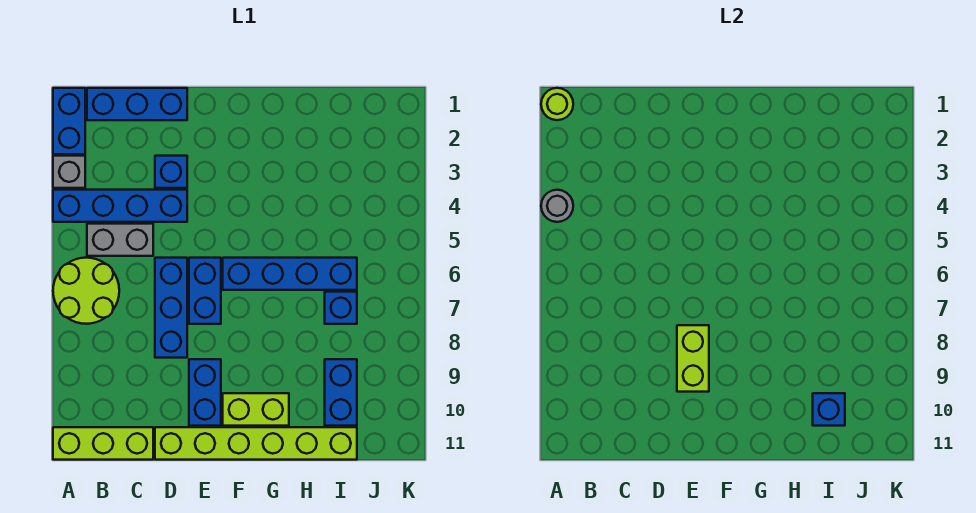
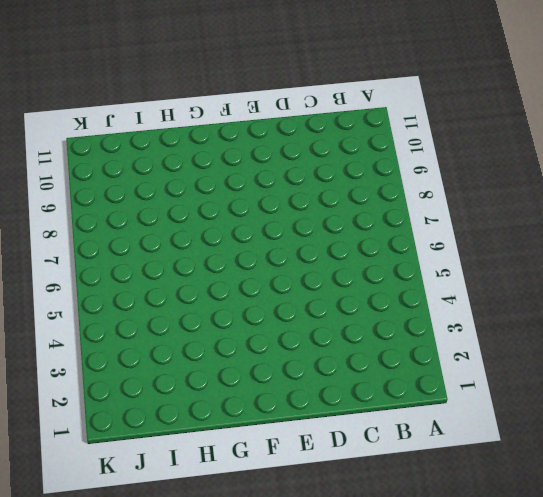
none -> blue 1x2 brick [53,88,85,154]
none -> grey 1x1 brick [53,156,85,188]
none -> blue 1x4 brick [53,190,187,222]

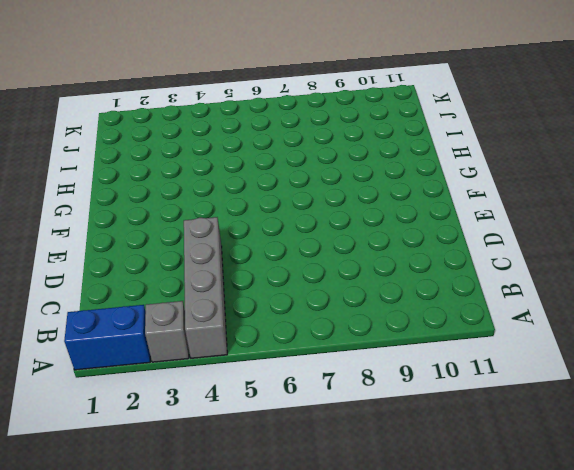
grey 1x4 brick [184,217,227,358] -> blue 1x4 brick [53,190,187,222]
none -> lime 2x2 round brick [53,258,119,324]
none -> lime 1x3 brick [53,427,153,460]
none -> blue 1x3 brick [87,88,187,120]

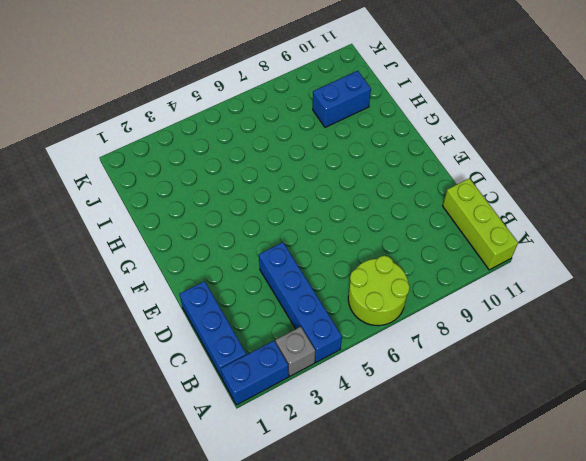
none -> grey 1x2 brick [87,224,153,256]
none -> blue 1x1 brick [155,156,187,188]
none -> blue 1x3 brick [155,258,187,358]

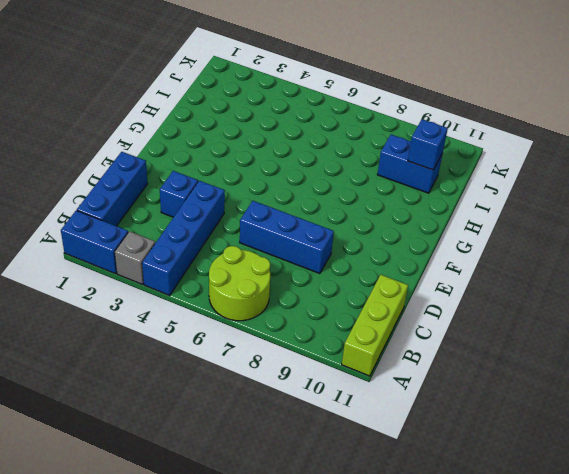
none -> grey 1x2 brick [87,224,153,256]
none -> lime 1x6 brick [155,427,357,460]
none -> blue 1x2 brick [189,258,221,324]

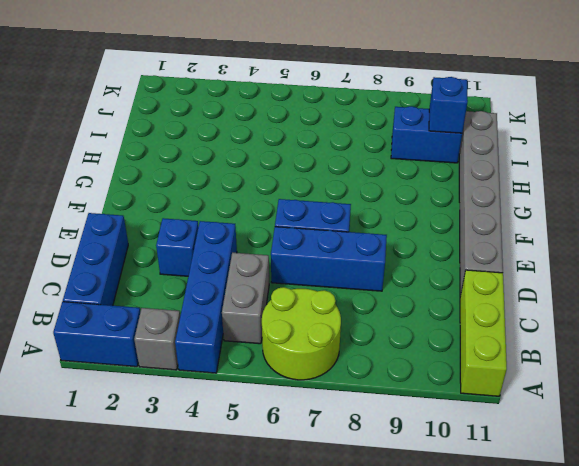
grey 1x6 brick [459,111,503,296] -> lime 1x6 brick [155,427,357,460]
none -> blue 1x2 brick [189,359,221,426]
none -> blue 1x4 brick [223,258,357,290]
none -> lime 1x2 brick [223,393,289,426]

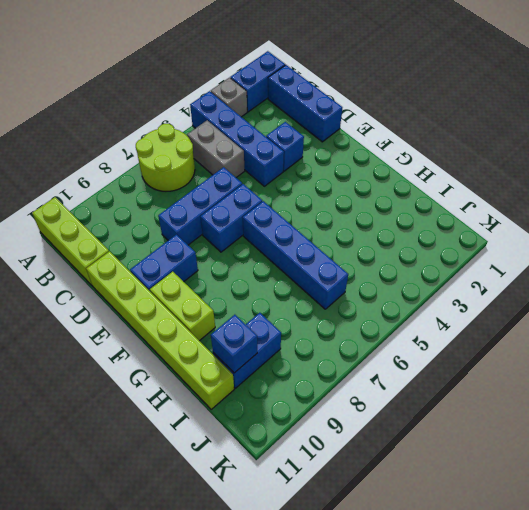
none -> blue 1x1 brick [325,292,357,324]
none -> lime 1x1 round brick [541,88,573,120]
none -> grey 1x1 round brick [541,190,573,222]

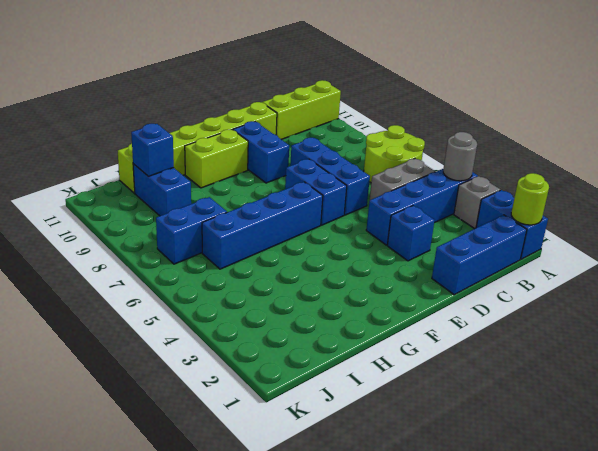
blue 1x2 brick [156,197,227,264] -> blue 1x1 brick [325,292,357,324]
none -> lime 1x2 brick [677,325,709,392]

